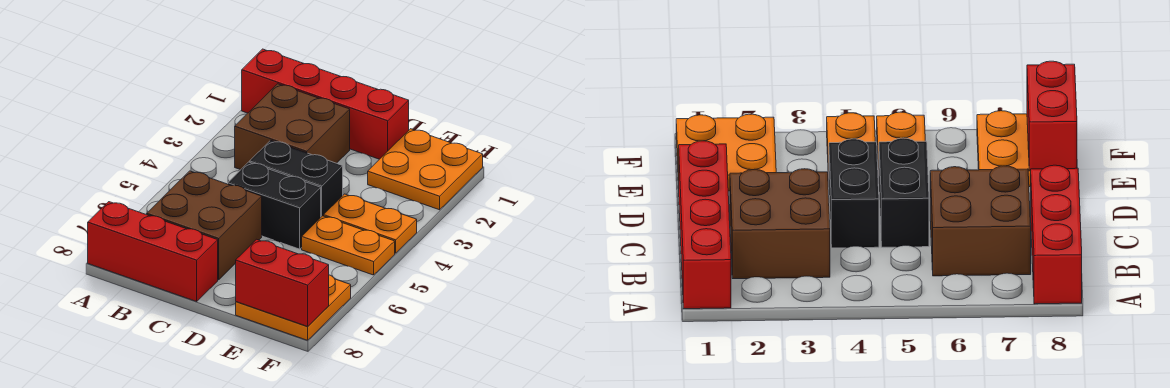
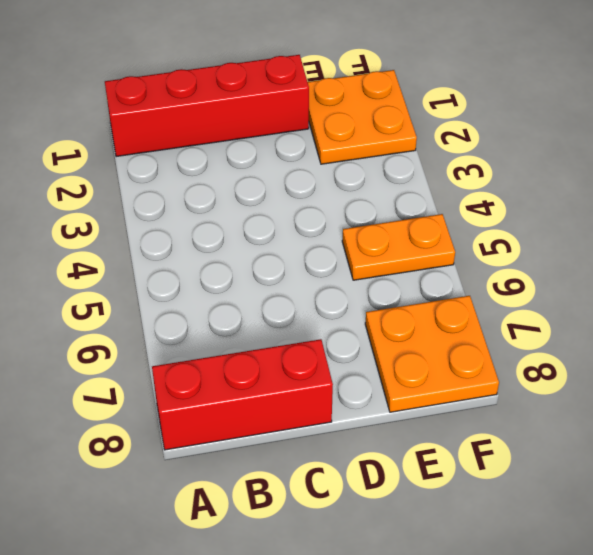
none -> brown 2x2 brick [235,84,350,170]
none -> brown 2x2 brick [147,171,262,280]

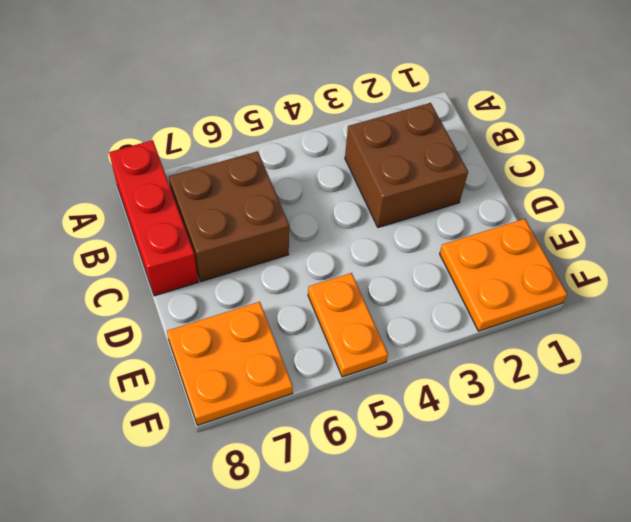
none -> red 1x4 brick [242,49,409,159]
none -> black 1x2 brick [250,140,343,217]

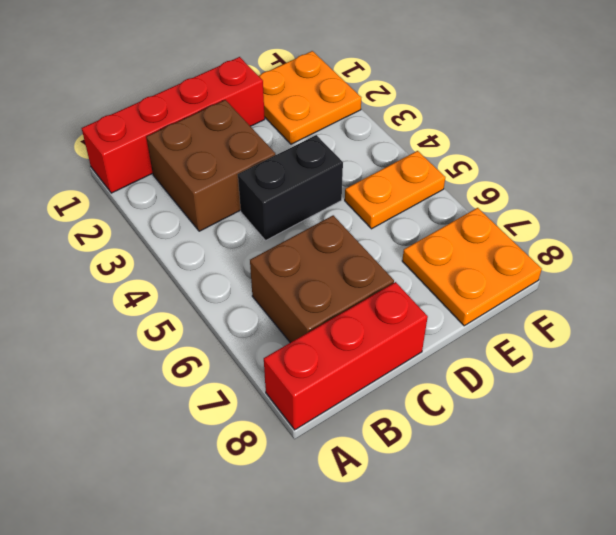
none -> black 1x2 brick [228,162,321,249]
none -> orange 1x2 plate [324,194,417,253]

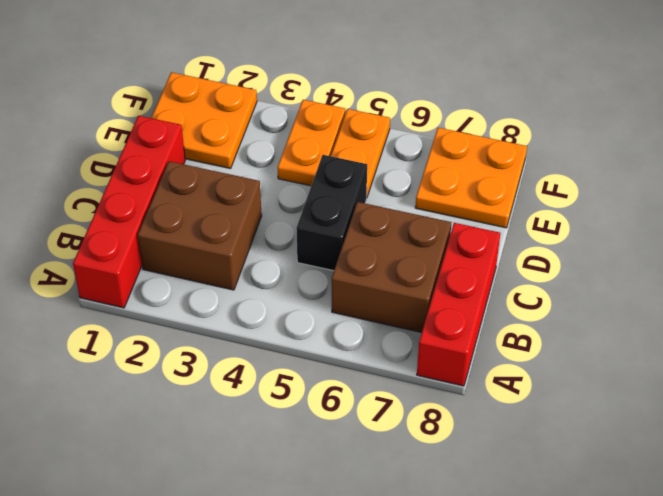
none -> black 1x2 brick [250,140,343,217]
none -> red 1x2 brick [236,239,329,326]

